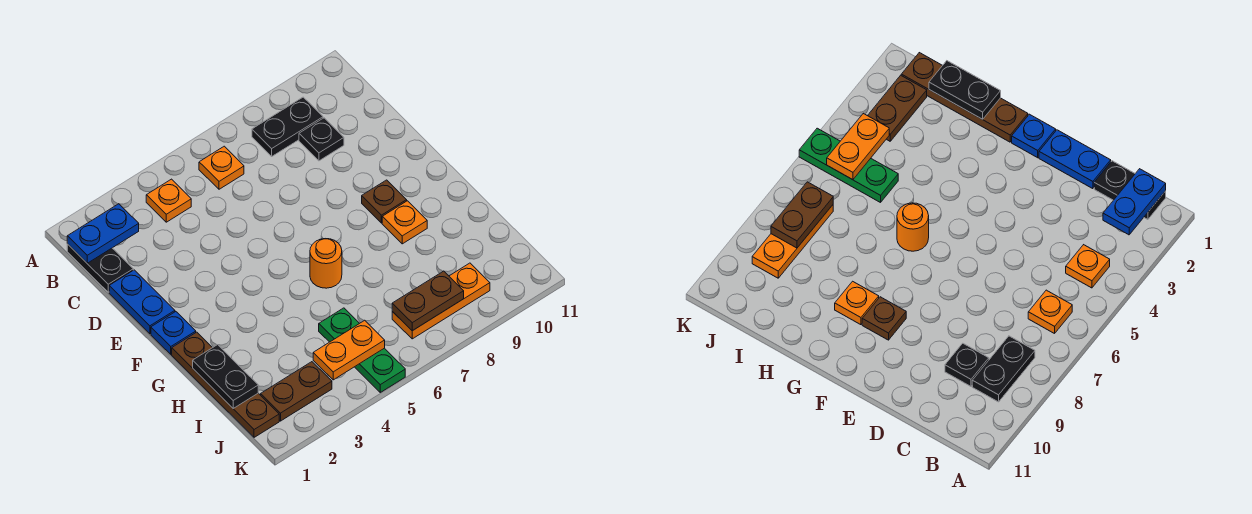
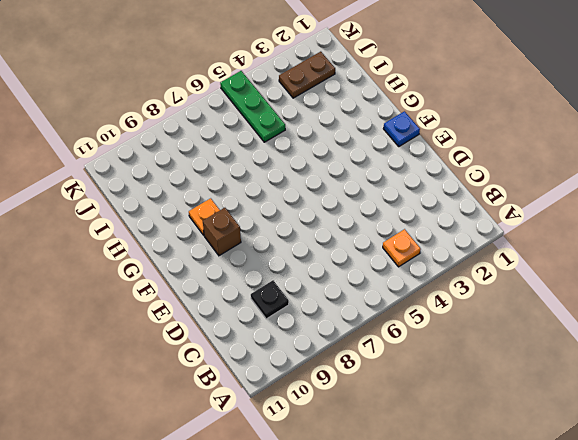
brown 1x1 brick [203,208,241,256] -> brown 1x1 plate [362,180,407,223]
none -> black 1x2 plate [67,244,133,292]
none -> orange 1x1 plate [199,146,244,189]
none -> black 1x2 plate [252,97,323,156]

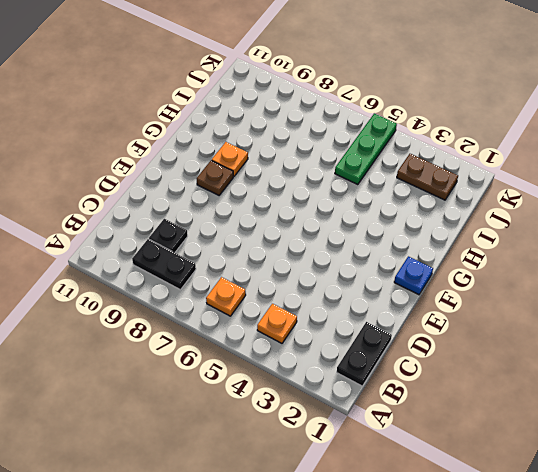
none -> blue 1x2 plate [109,270,175,334]
none -> brown 1x4 plate [172,332,279,437]
none -> orange 1x1 round brick [310,239,342,288]

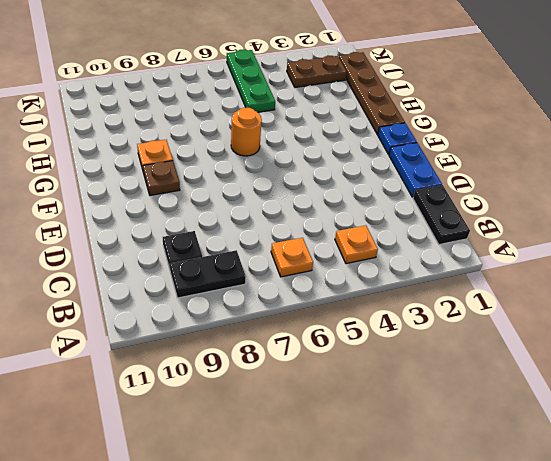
none -> orange 1x3 plate [392,263,490,339]
none -> blue 1x2 plate [67,204,139,263]
none -> black 1x2 plate [193,345,258,409]

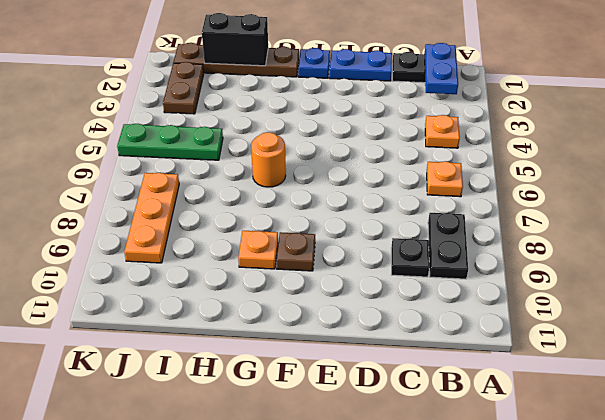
black 1x2 brick [202,13,268,66] -> black 1x2 plate [193,345,258,409]
none -> orange 1x2 plate [313,320,385,380]
none -> brown 1x2 plate [392,271,464,331]

